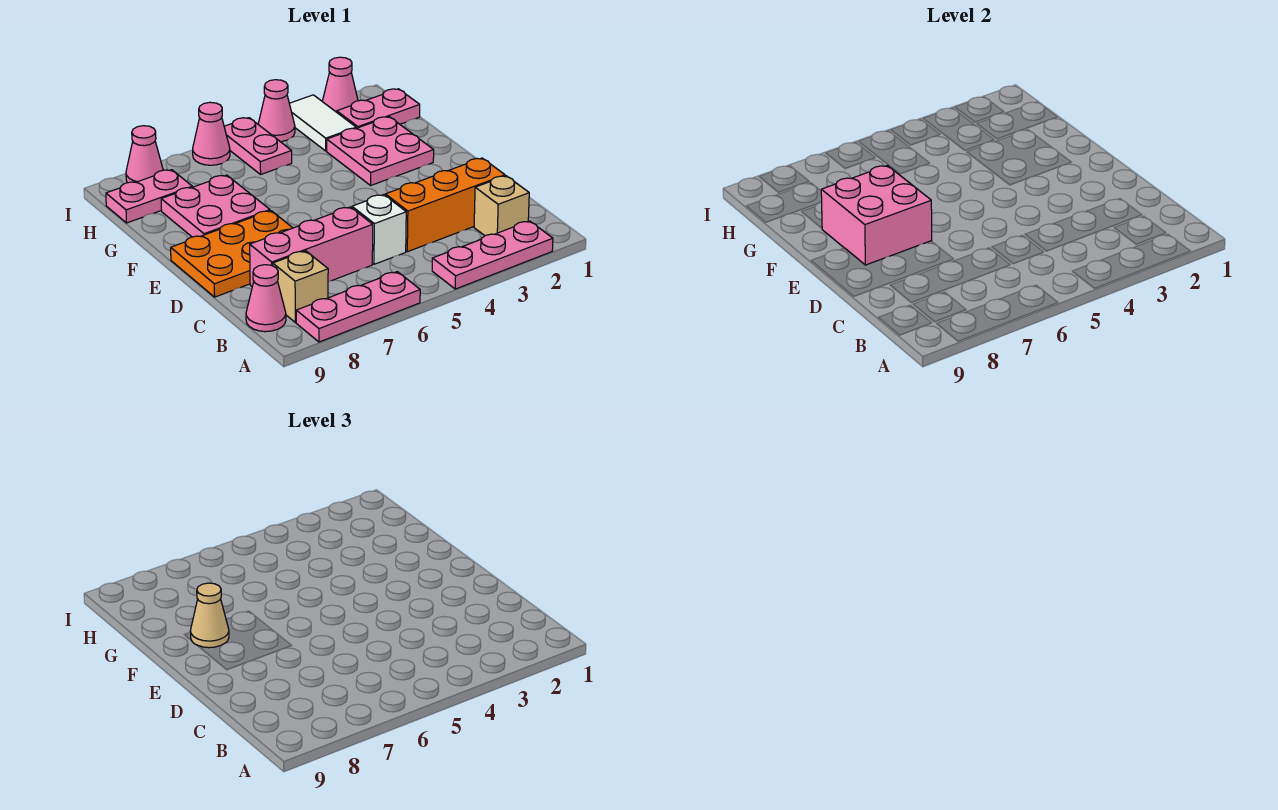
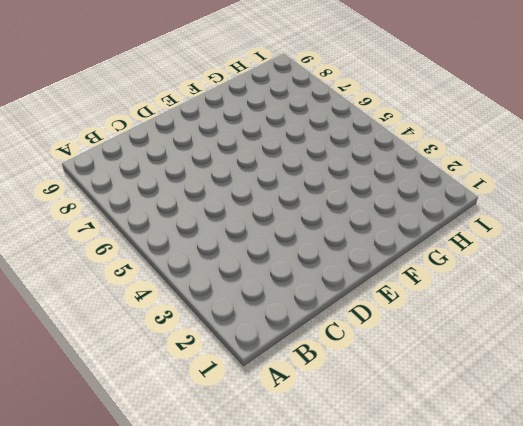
none -> pink 1x3 plate [432,221,553,289]
none -> pink 1x3 plate [296,272,420,342]
none -> tan 1x1 brick [474,176,529,236]

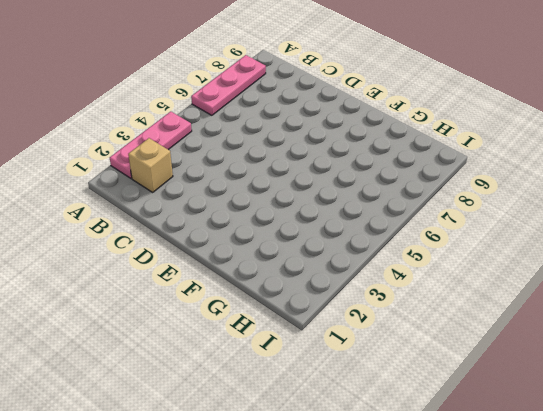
none -> tan 1x1 brick [273,251,328,322]
none -> pink 1x1 cone [246,265,286,332]
none -> orange 1x3 brick [385,158,505,252]

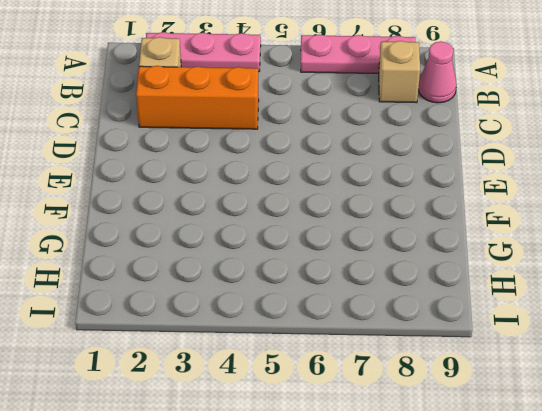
none -> white 1x1 brick [352,195,406,264]
none -> pink 1x3 brick [250,207,373,286]
none -> orange 2x3 plate [171,211,292,297]

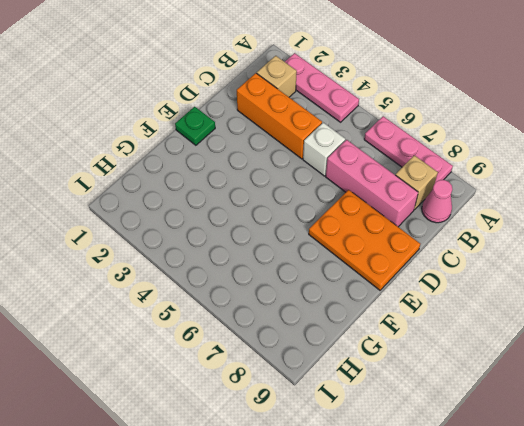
green 1x1 plate [175,107,215,145] -> none
none -> pink 2x2 plate [327,117,434,185]
none -> pink 2x2 plate [161,175,270,237]
none -> pink 1x2 plate [337,89,420,128]

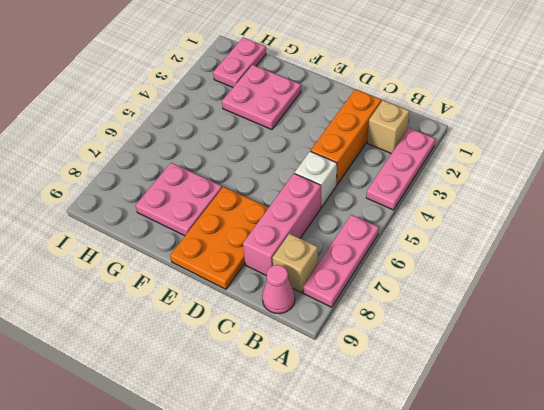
none -> white 1x2 tile [289,95,356,151]
none -> pink 1x2 plate [224,118,292,174]
none -> pink 1x2 plate [106,170,192,223]

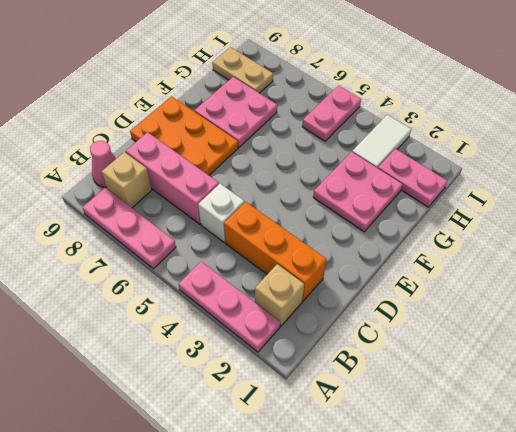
tan 1x2 plate [212,47,273,93] -> pink 1x2 plate [106,170,192,223]
none -> pink 1x1 cone [322,57,358,112]
none -> pink 1x1 cone [258,80,295,142]
none -> pink 1x1 cone [193,102,230,165]

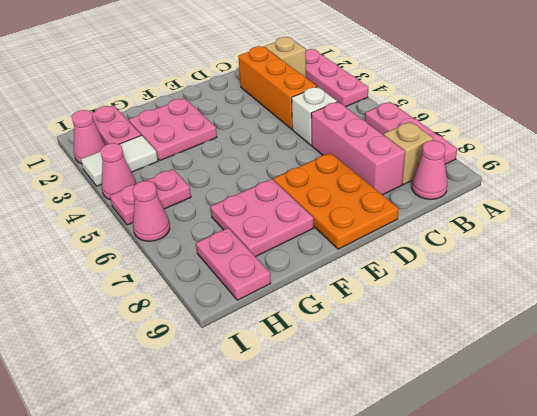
none -> pink 1x1 cone [126,126,163,183]
none -> pink 2x2 brick [821,166,932,265]
none -> tan 1x1 cone [191,583,229,648]

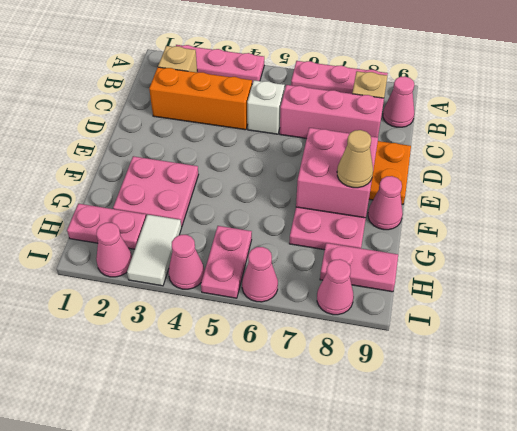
pink 1x1 cone [368,176,403,230] -> none

